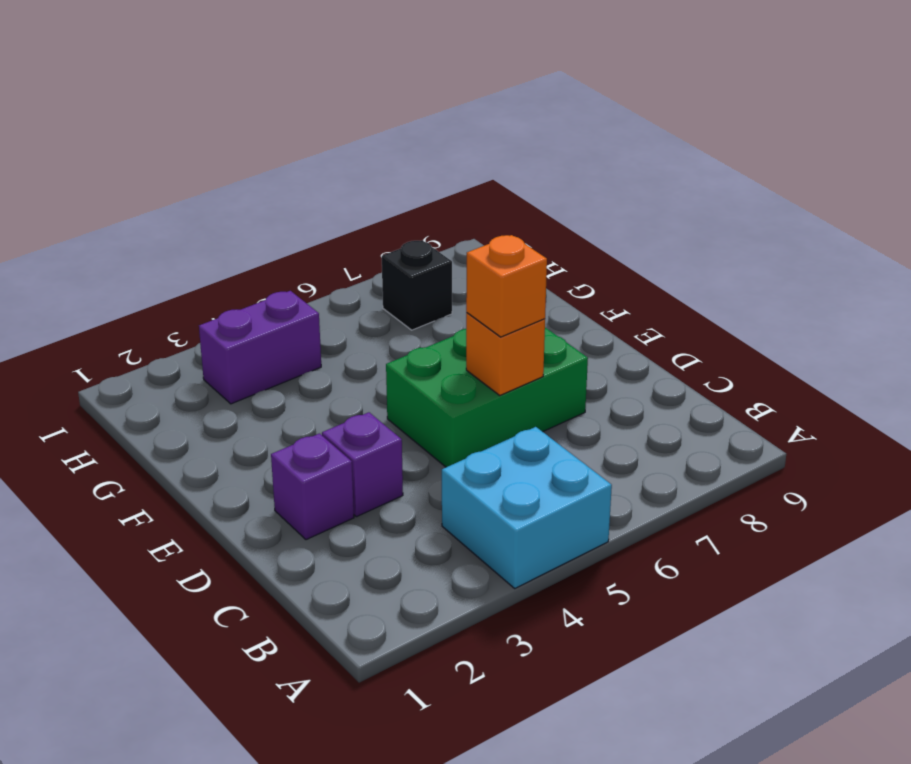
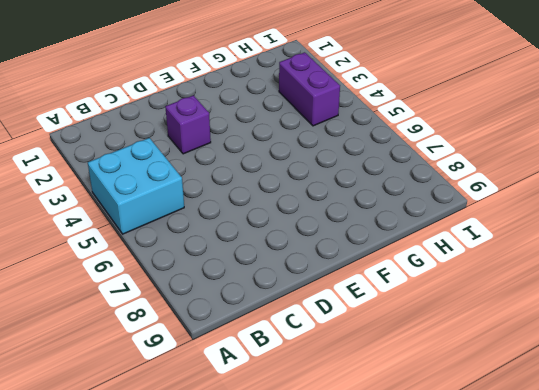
none -> purple 1x1 brick [271,433,354,540]
none -> green 2x3 brick [386,328,588,467]

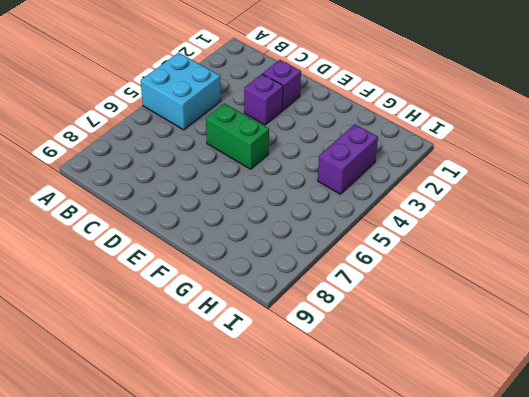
green 1x2 brick [206,103,269,169] -> green 2x3 brick [386,328,588,467]
none -> black 1x1 brick [382,240,452,330]
none -> orange 1x1 brick [466,313,545,395]

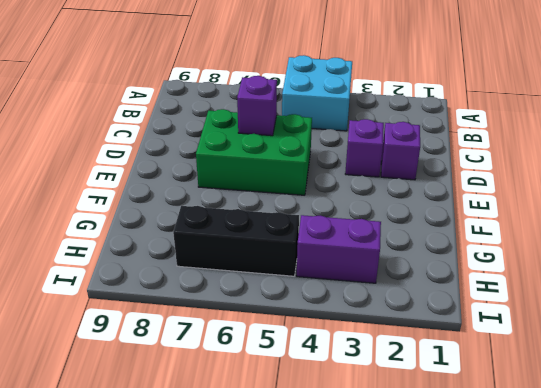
purple 1x1 brick [237,76,277,136] -> orange 1x1 brick [466,313,545,395]
black 1x3 brick [173,206,299,276] -> black 1x1 brick [382,240,452,330]
none -> orange 1x1 brick [466,235,547,337]

